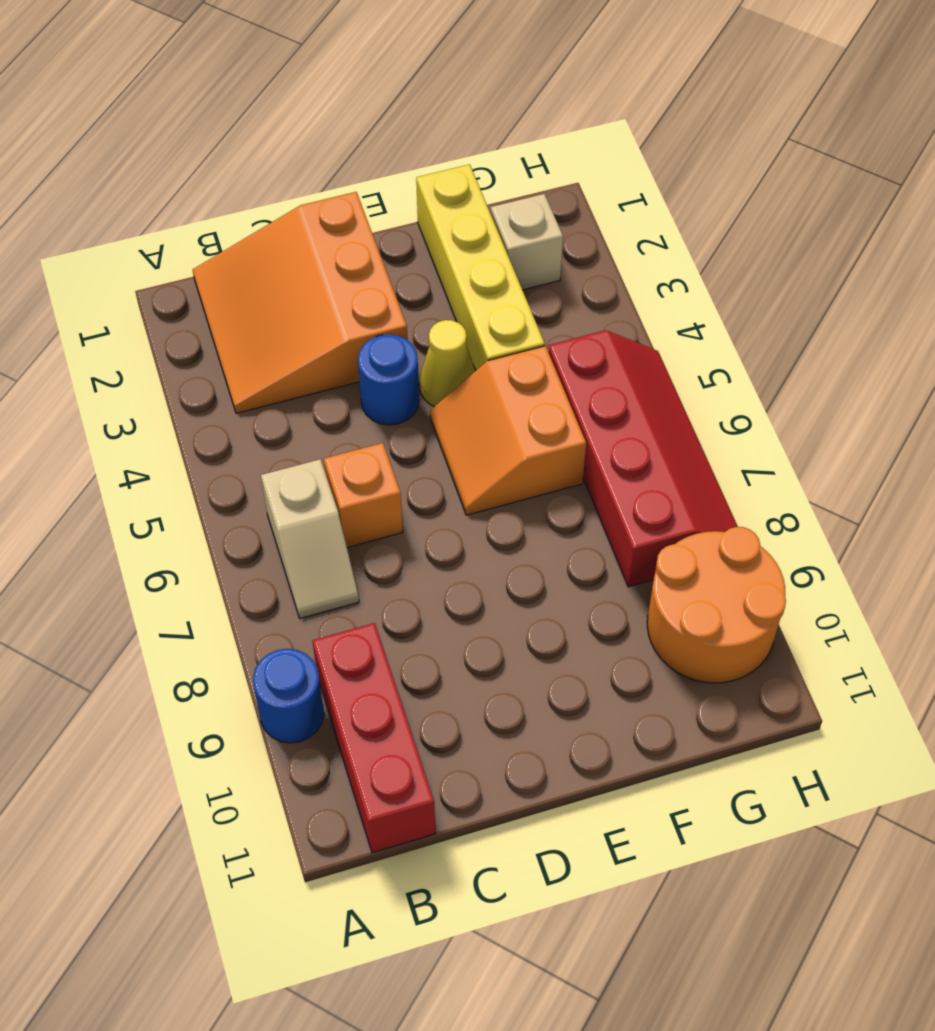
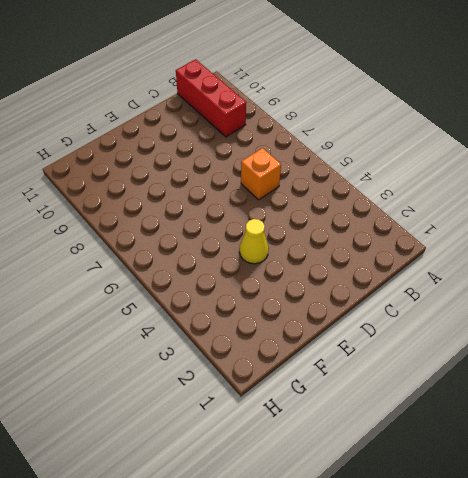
none -> blue 1x1 round brick [253,649,324,743]
none -> orange 3x3 slope [193,192,408,413]
none -> tan 1x2 slope [261,459,359,618]

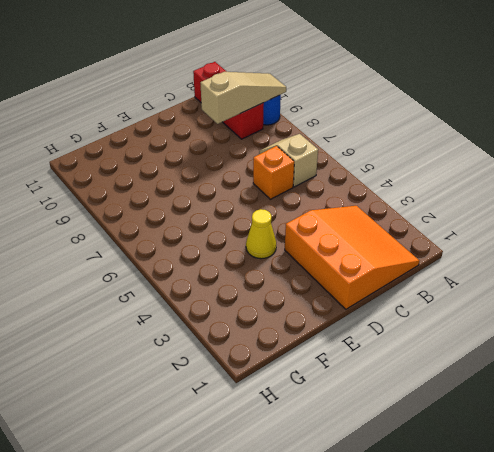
tan 1x3 slope [200,72,286,124] -> none
none -> blue 1x1 round brick [358,334,419,425]
none -> orange 2x2 slope [430,346,586,515]
none -> yellow 1x4 brick [416,164,545,371]

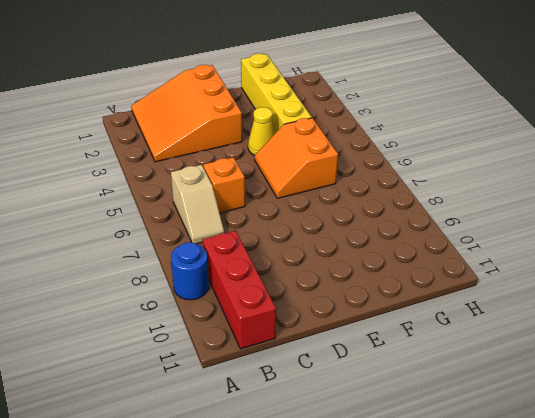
none -> blue 1x1 round brick [358,334,419,425]
none -> tan 1x1 brick [491,194,563,290]
none -> red 2x4 slope [548,330,738,587]

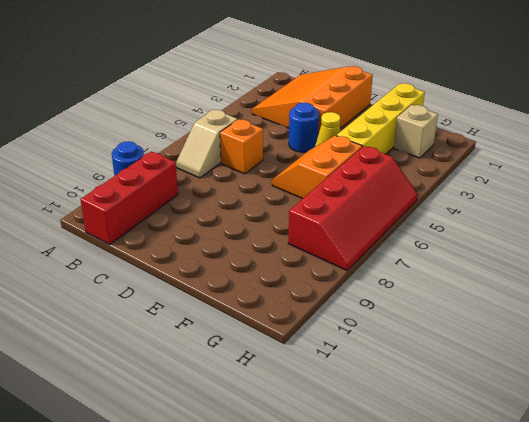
none -> orange 2x2 round brick [647,527,786,683]

